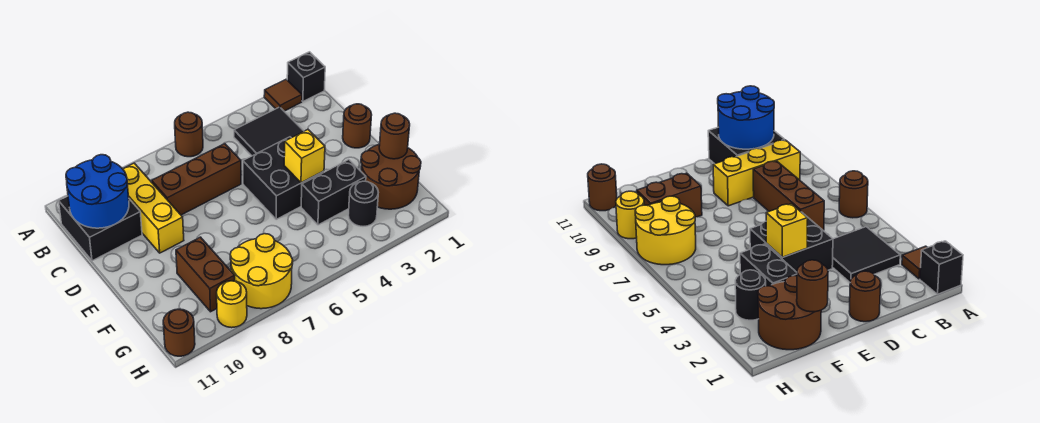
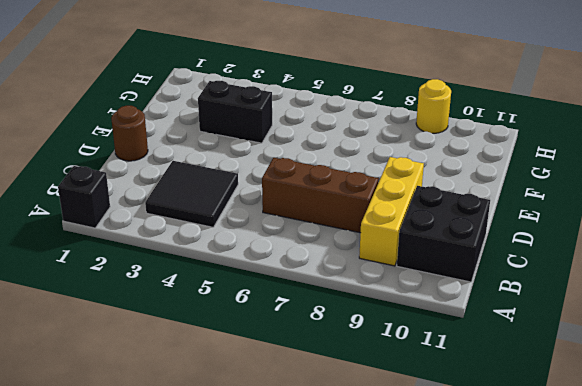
none -> brown 1x1 tile [264,79,302,111]
none -> brown 1x1 round brick [175,112,203,157]
none -> black 2x2 brick [243,137,324,219]

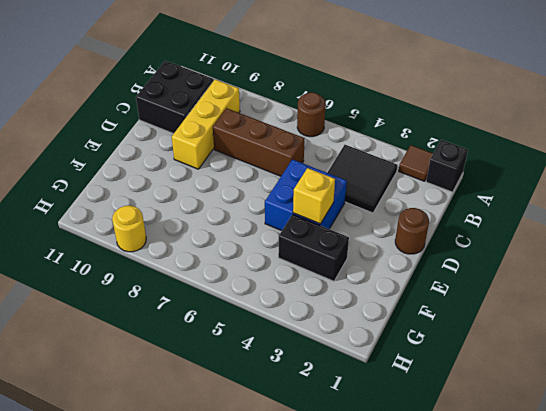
blue 2x2 brick [265,159,347,231] -> black 2x2 brick [243,137,324,219]
none -> brown 2x2 round brick [361,144,421,209]
none -> brown 1x2 brick [176,237,235,312]
none -> black 1x1 round brick [348,181,378,226]

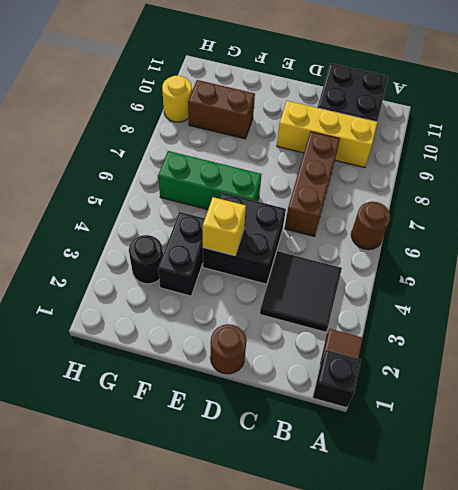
green 1x3 brick [158,151,262,209] -> none
none -> brown 2x2 round brick [361,144,421,209]
none -> yellow 2x2 round brick [230,234,293,309]
none -> brown 1x1 round brick [163,309,195,356]

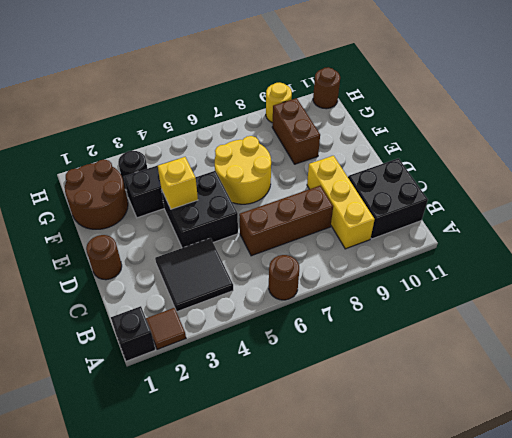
yellow 2x2 round brick [215,136,271,204] -> yellow 2x2 round brick moved to [230,234,293,309]
none -> blue 2x2 round brick [66,155,129,228]
none -> brown 1x1 round brick [379,113,410,159]

